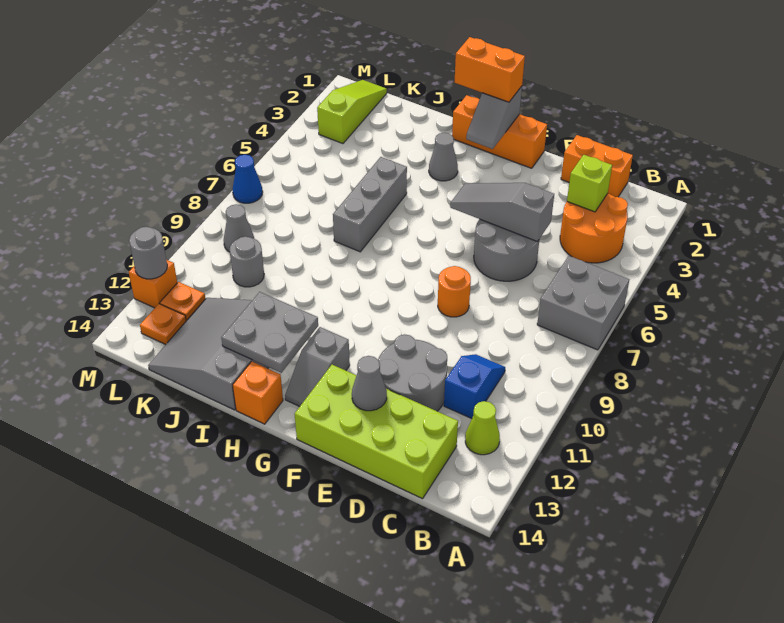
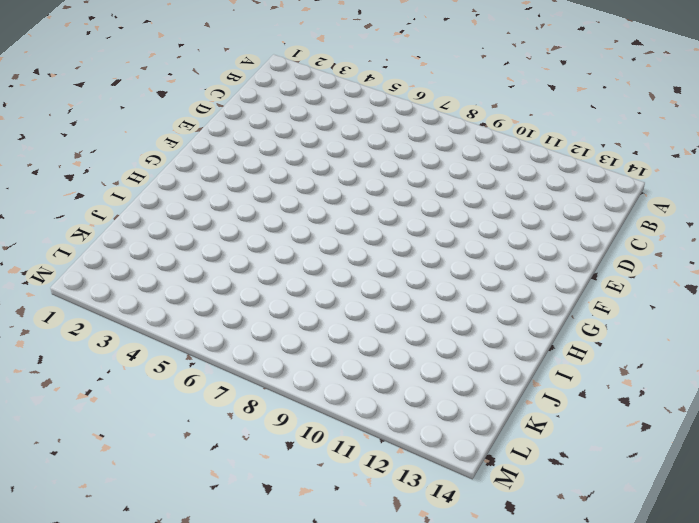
none -> grey 2x2 brick [537,256,629,350]
none -> orange 2x2 round brick [560,193,628,263]
none -> lime 1x1 cone [465,401,500,455]

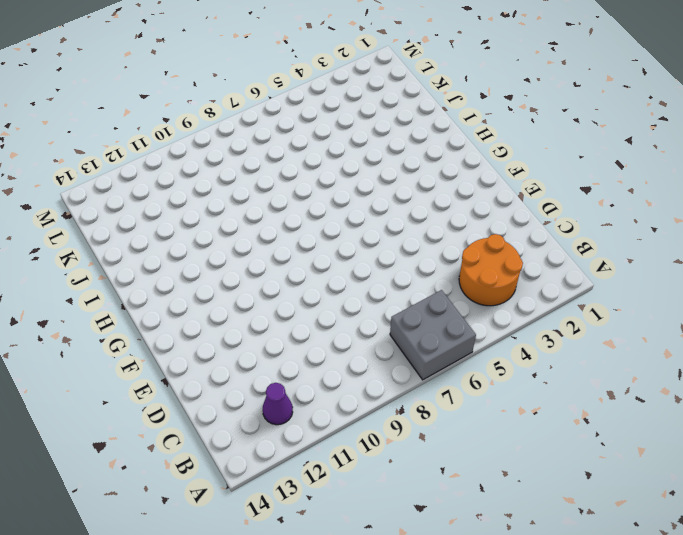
purple 1x1 cone [263,383,293,425] -> lime 1x1 cone [465,401,500,455]
none -> orange 1x2 brick [561,135,633,197]
none -> blue 1x2 slope [444,354,505,419]
none -> lime 2x4 brick [295,365,458,499]

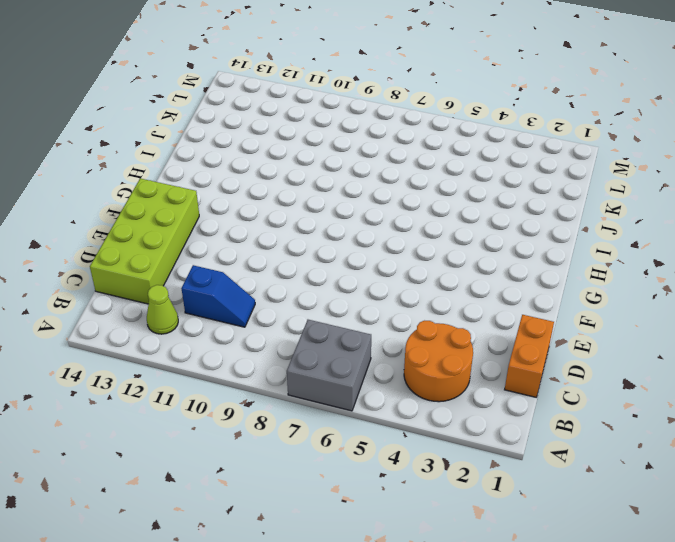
none -> grey 2x2 round brick [474,219,540,281]
none -> grey 2x2 round brick [378,334,447,411]
none -> orange 1x1 round brick [438,266,471,317]

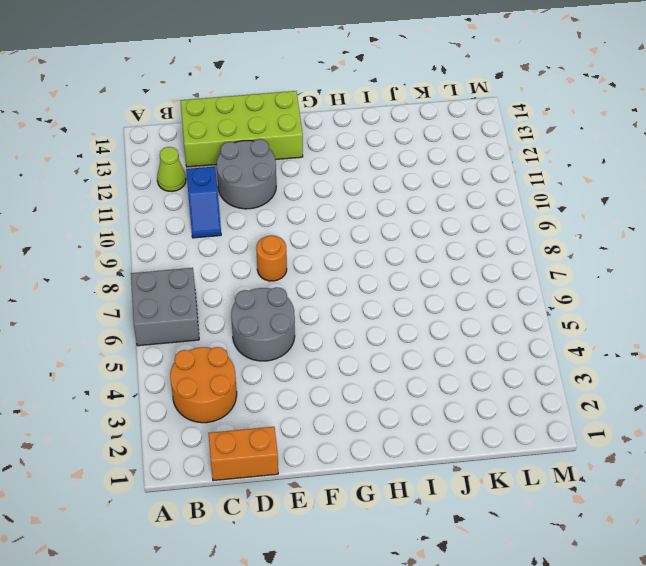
none -> orange 1x3 brick [452,95,547,168]
none -> grey 1x2 slope [285,327,350,406]
none -> grey 1x1 cone [429,133,458,181]

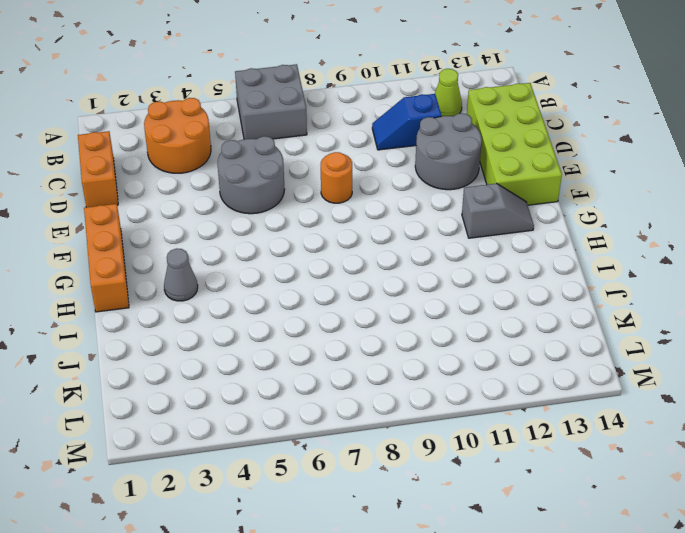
none -> orange 1x1 brick [233,361,283,424]
none -> grey 1x3 brick [333,157,407,252]
none -> grey 3x3 slope [148,298,269,410]

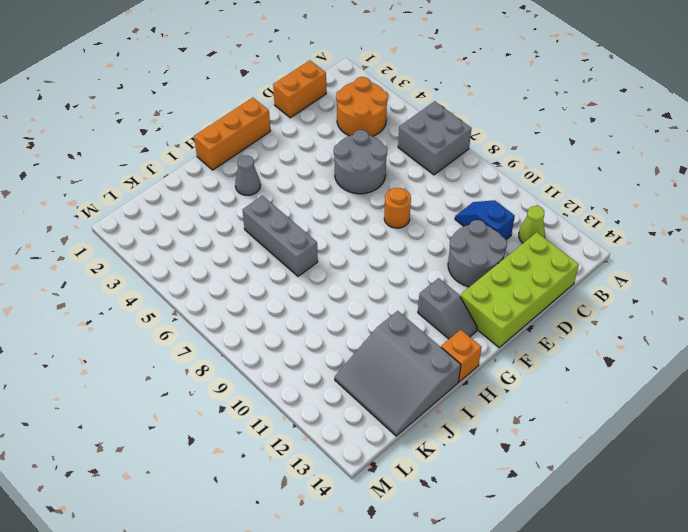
none -> grey 1x1 round brick [230,237,264,287]
none -> lime 1x3 slope [317,80,387,144]
none -> grey 1x1 cone [224,204,254,252]

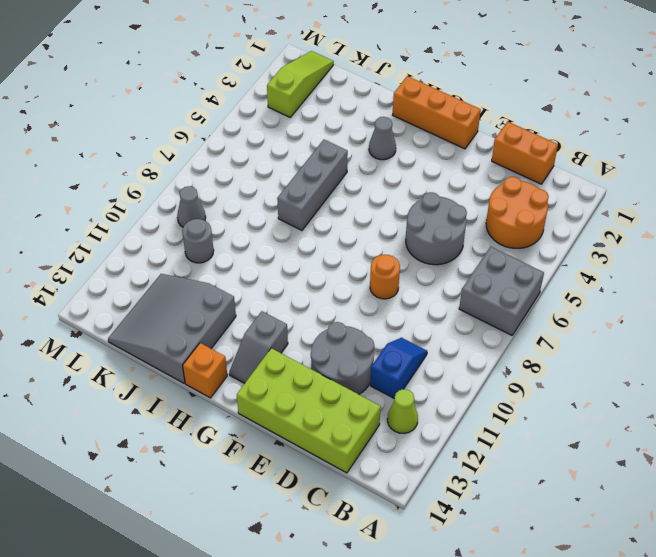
none -> orange 1x1 plate [160,282,206,321]
none -> orange 1x1 plate [140,304,186,345]
none -> blue 1x1 cone [233,155,263,203]

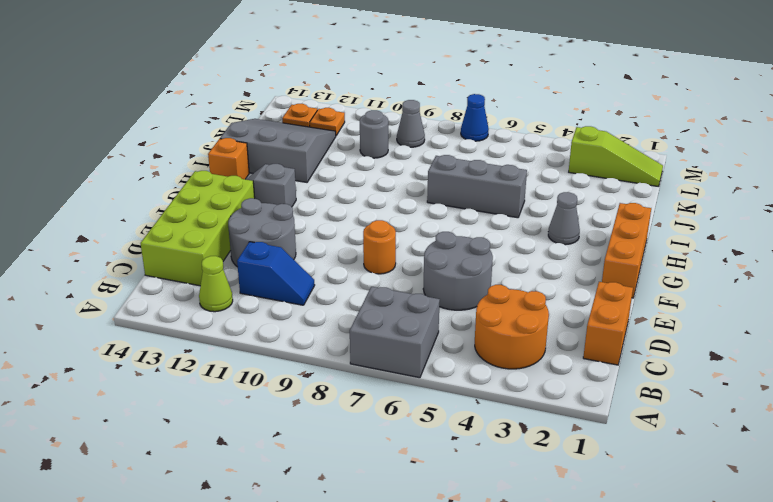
none -> orange 1x1 brick [129,260,177,308]
none -> lime 1x1 brick [567,155,612,212]
none -> grey 1x3 slope [450,183,554,241]

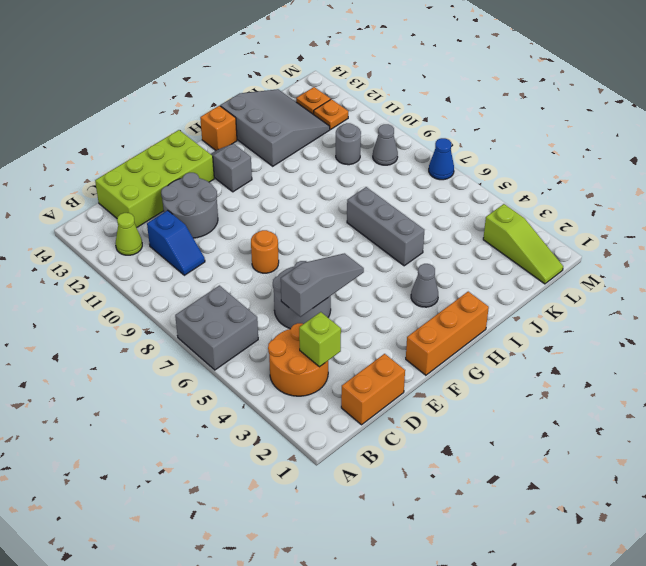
none -> orange 1x1 brick [129,260,177,308]
none -> grey 1x1 cone [352,356,387,411]
none -> grey 1x2 slope [466,86,522,149]

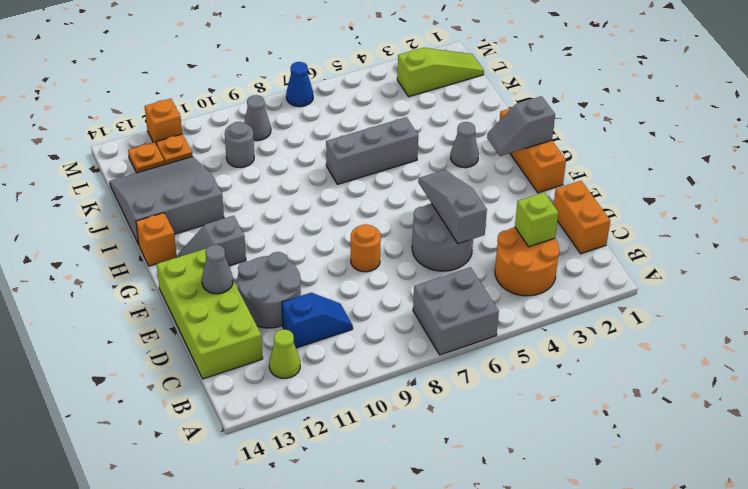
none -> grey 2x2 plate [221,292,318,373]
none -> grey 1x1 round brick [129,227,167,279]
none -> orange 1x2 brick [454,37,525,102]

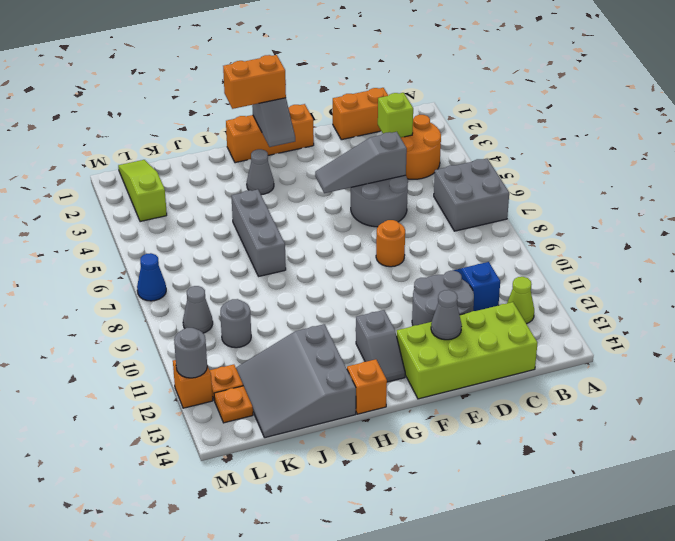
none -> grey 2x2 plate [221,292,318,373]

